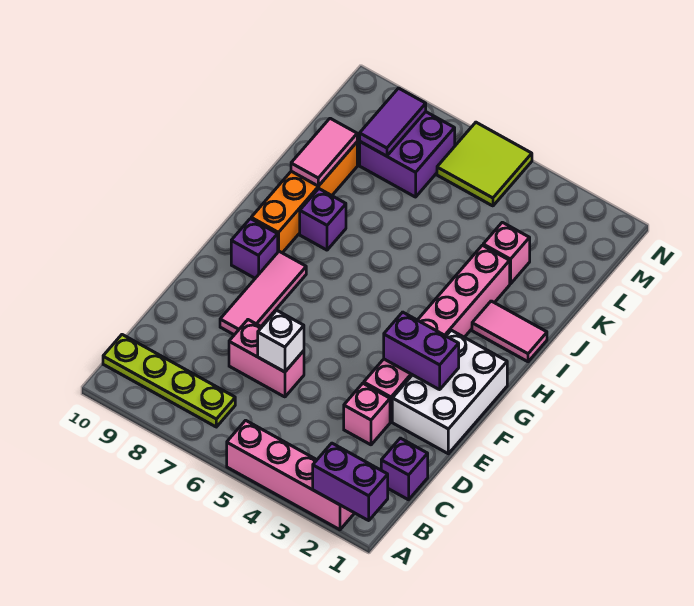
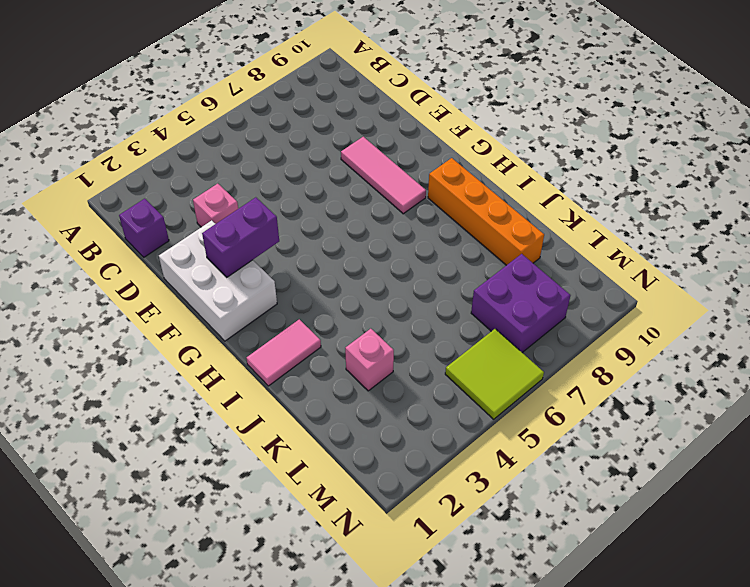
none -> pink 1x4 brick [227,420,354,530]
none -> lime 1x4 plate [103,335,235,427]
none -> pink 1x2 brick [229,320,304,397]

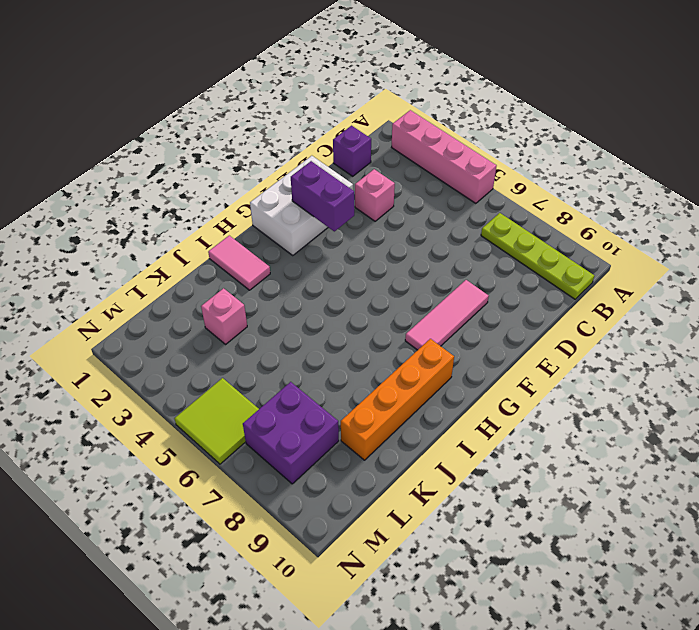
none -> pink 1x2 brick [229,320,304,397]
none -> pink 1x6 brick [364,245,510,422]
none -> purple 1x1 brick [231,219,278,278]

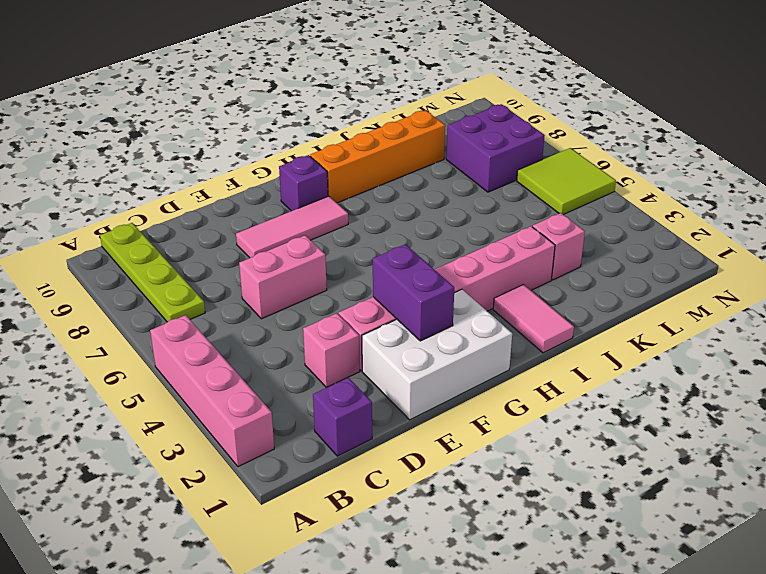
pink 1x2 brick [239,235,327,319] -> pink 1x2 brick turned to [229,320,304,397]
none -> purple 1x1 brick [300,189,346,250]
none -> purple 1x2 brick [313,443,388,520]
none -> white 1x1 brick [258,310,304,372]

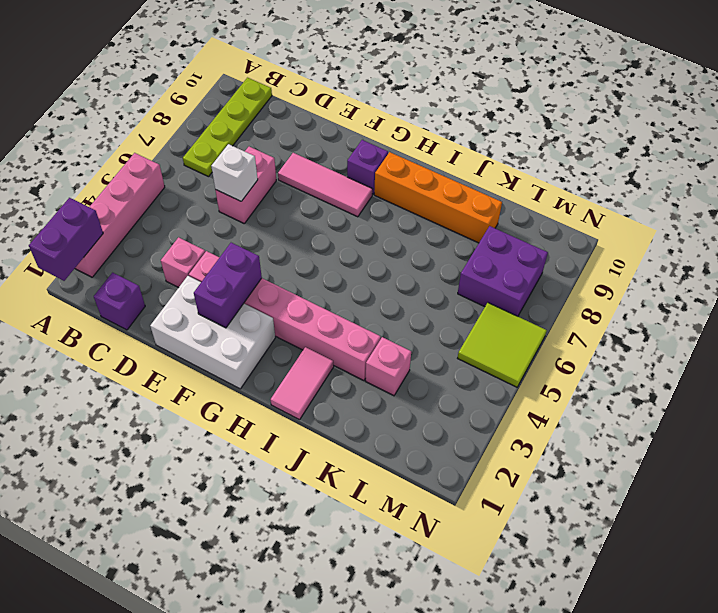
none -> purple 1x1 brick [300,189,346,250]
none -> pink 1x2 tile [291,118,357,186]
none -> purple 1x2 tile [360,88,426,156]

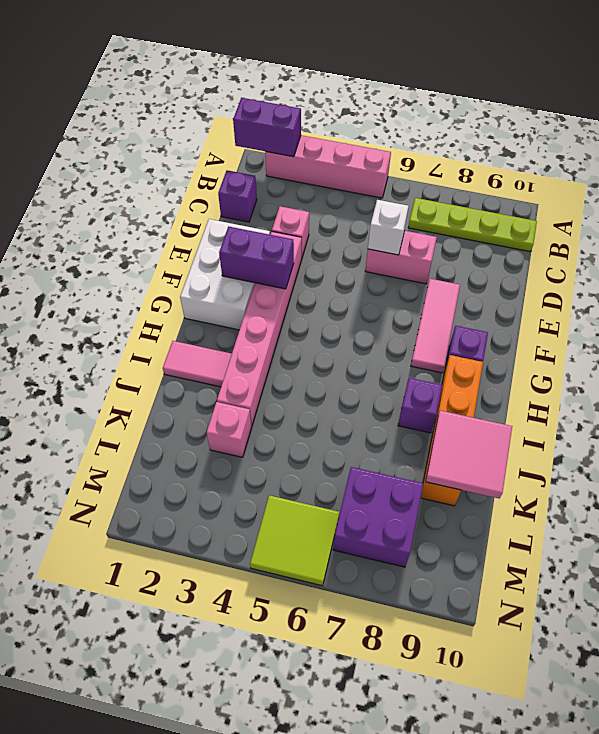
pink 2x2 tile [426,411,512,499] -> pink 1x2 tile [291,118,357,186]
none -> purple 1x2 tile [360,88,426,156]

